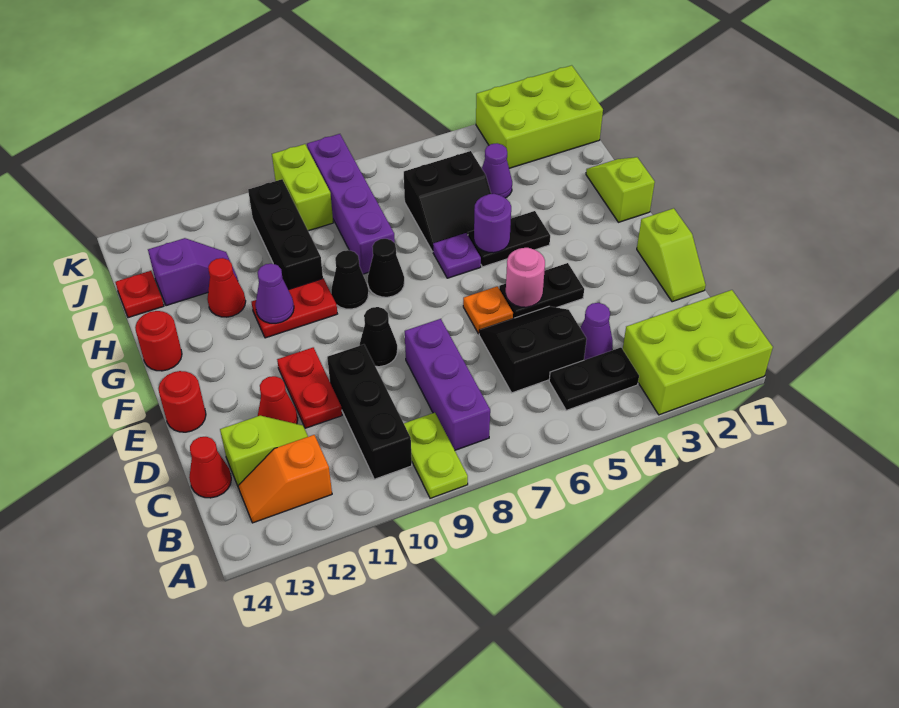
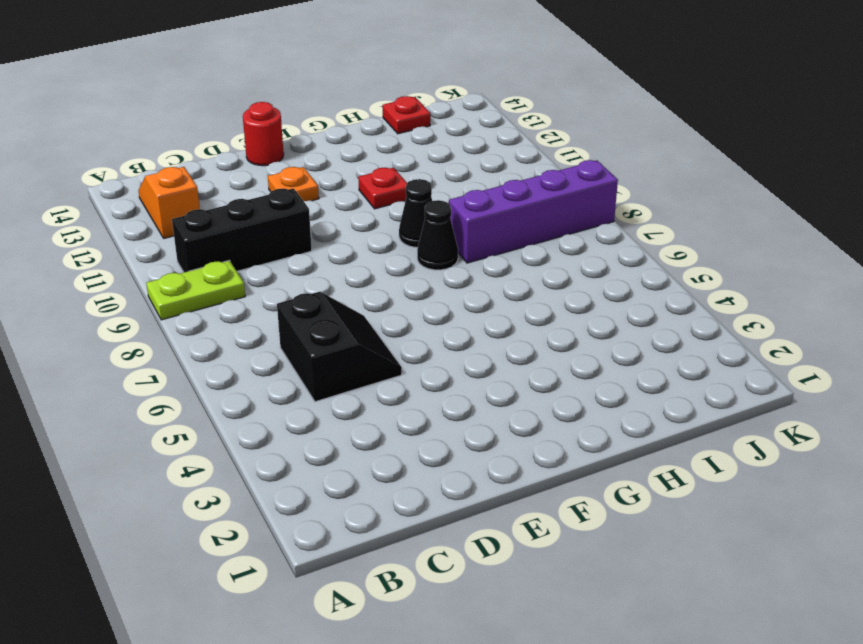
orange 1x1 plate [268,167,319,201] -> orange 1x1 plate moved to [463,286,513,334]
red 1x1 plate [358,168,407,209] -> red 1x2 plate [252,279,337,338]
none -> lime 2x3 brick [623,290,773,415]
none -> black 1x2 plate [549,347,639,410]
none -> purple 1x3 brick [405,319,490,450]
none -> purple 1x1 cone [580,303,613,360]

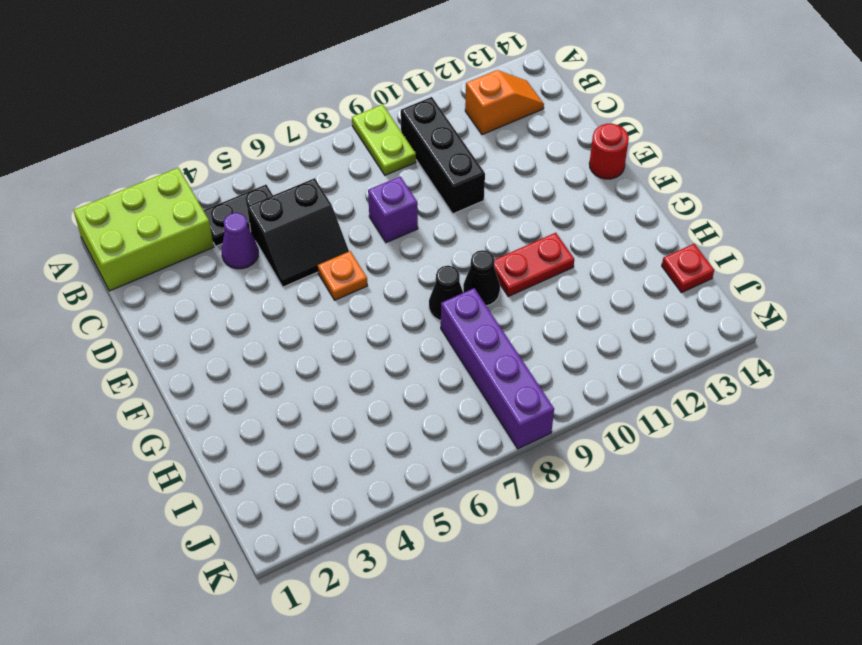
purple 1x1 brick [368,176,418,243] -> purple 1x3 brick [405,319,490,450]
none -> lime 1x2 slope [220,416,308,487]
none -> red 1x1 cone [189,437,231,498]
none -> lime 1x2 slope [637,208,706,302]
none -> red 1x2 plate [277,347,342,428]

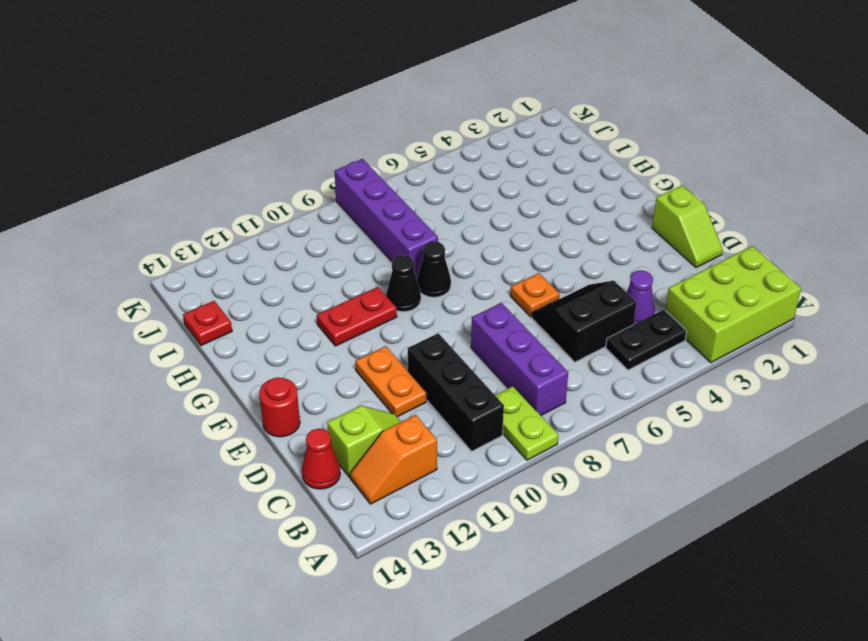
orange 1x2 plate [355,346,426,417] -> red 1x2 plate [277,347,342,428]
none -> red 1x1 cone [258,376,298,424]
none -> black 1x2 plate [499,263,584,318]
none -> black 1x1 cone [360,307,397,367]
none -> lime 1x2 slope [586,157,655,222]

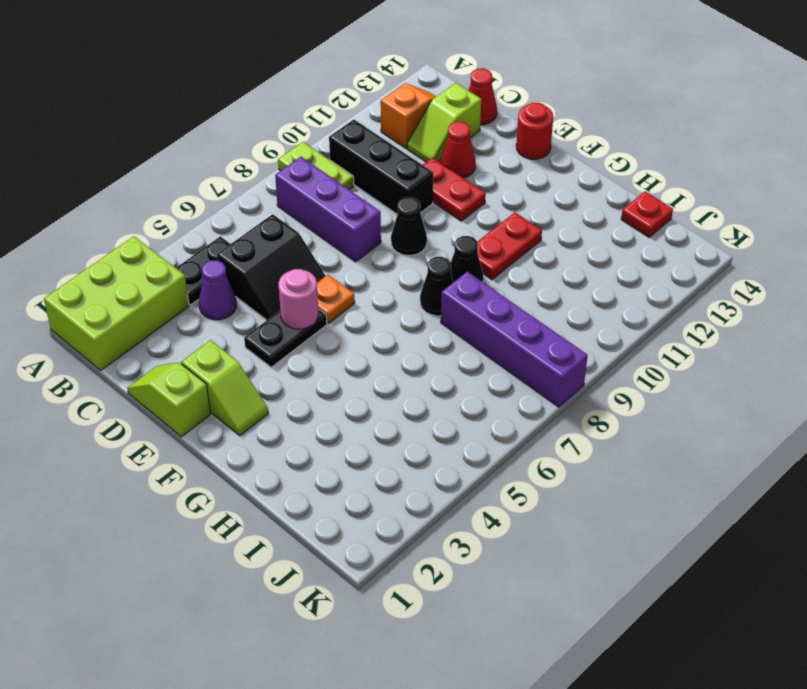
lime 1x2 slope [181,340,268,436] -> lime 1x2 slope moved to [586,157,655,222]
none -> black 1x2 plate [468,211,550,267]
none -> purple 1x1 plate [433,233,481,278]
none -> red 1x1 round brick [135,311,182,371]
none -> black 2x2 slope [404,151,491,252]

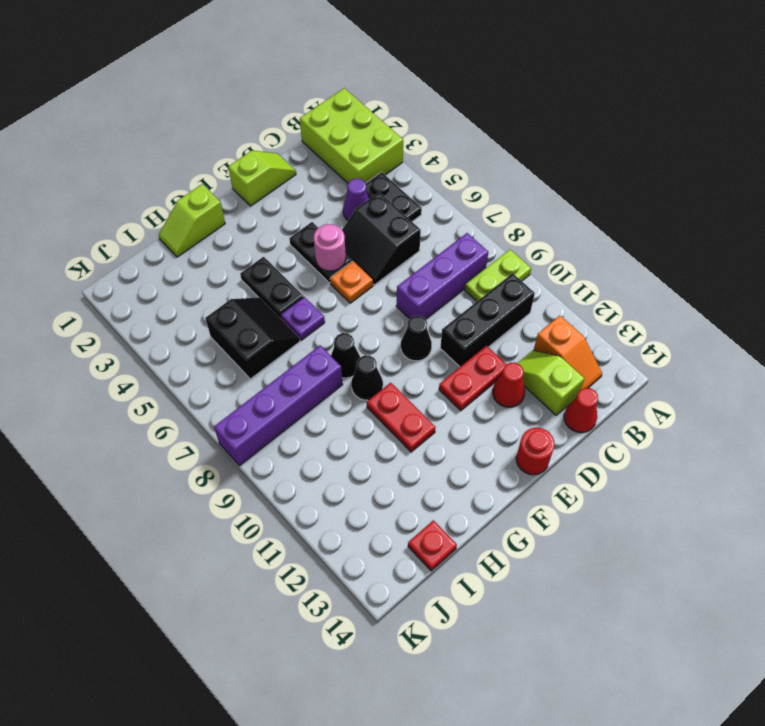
none -> red 1x1 round brick [135,311,182,371]
none -> black 1x3 brick [248,179,323,290]
none -> red 1x1 cone [207,258,246,317]
none -> purple 1x1 cone [482,143,512,198]

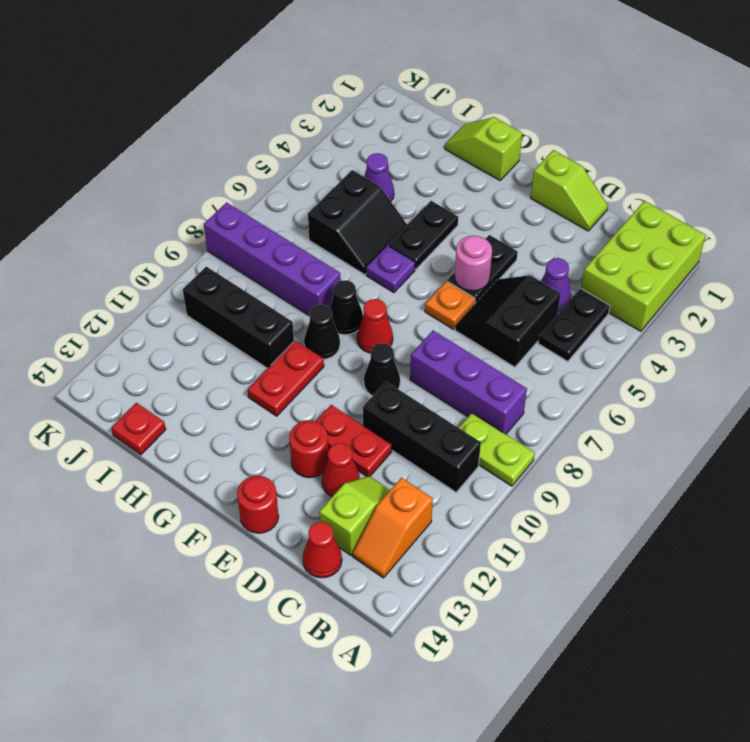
red 1x1 round brick [289,421,328,478] -> red 1x1 round brick moved to [135,311,182,371]
red 1x1 cone [357,299,393,353] -> red 1x1 cone moved to [207,258,246,317]
none -> purple 1x2 slope [148,238,238,306]
none -> lime 2x3 brick [476,65,603,168]
none -> lime 1x2 brick [272,144,333,231]
none -> purple 1x1 round brick [474,194,511,253]

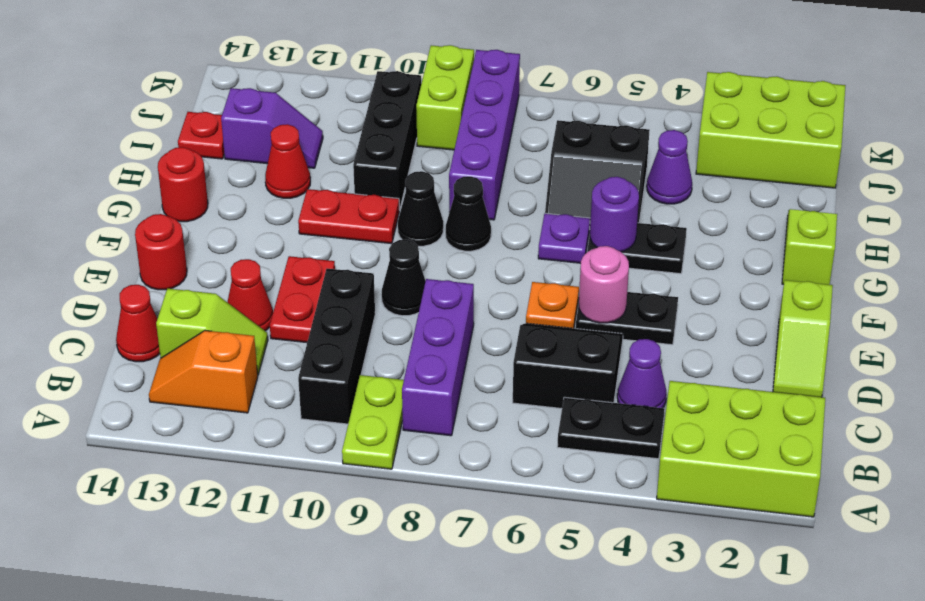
none -> purple 1x1 cone [255,264,294,324]

